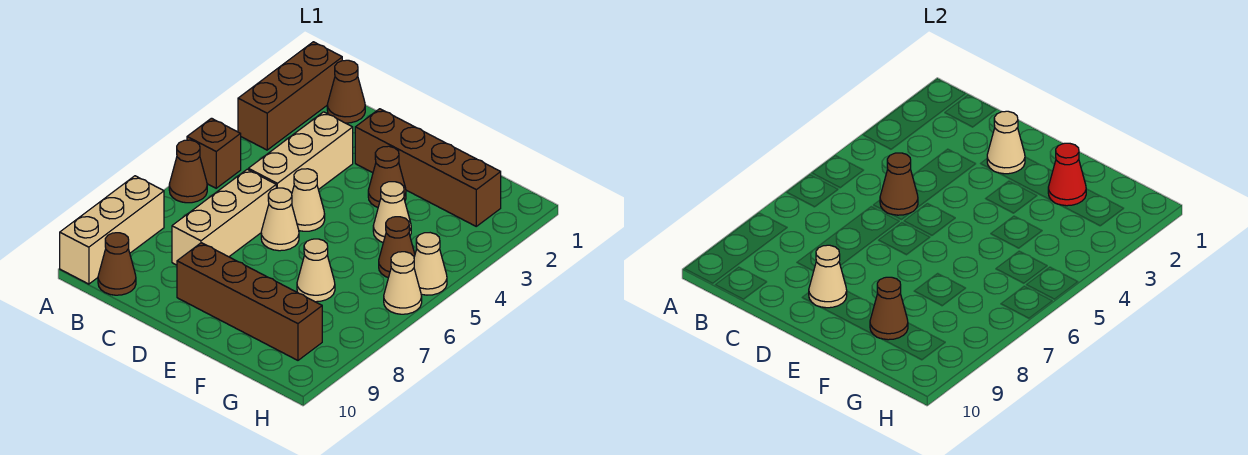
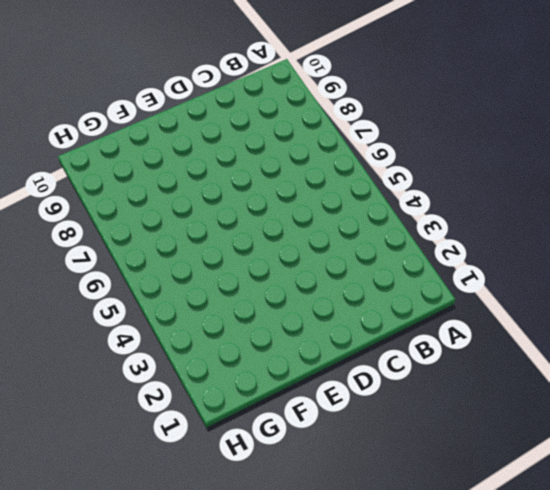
none -> brown 1x3 brick [238,42,342,150]
none -> brown 1x1 brick [187,118,241,188]
none -> brown 1x1 cone [169,140,207,203]

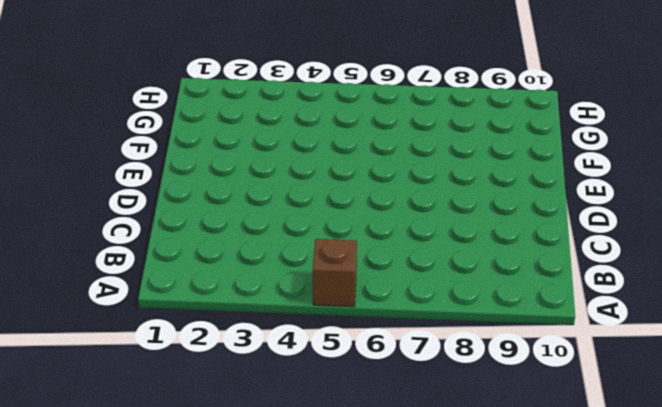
none -> brown 1x3 brick [238,42,342,150]
none -> brown 1x1 cone [169,140,207,203]
none -> tan 1x3 brick [60,176,164,284]

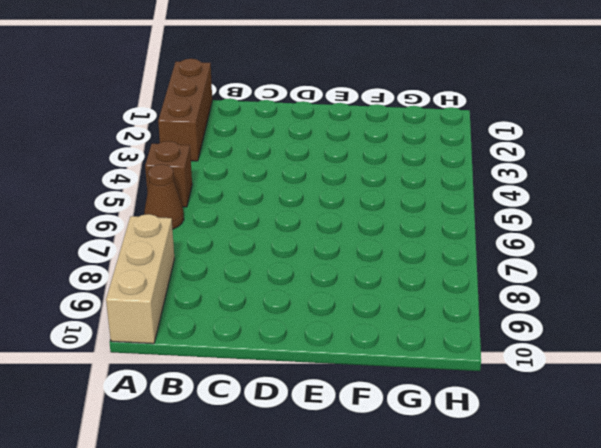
none -> brown 1x1 cone [327,60,365,123]
none -> brown 1x1 cone [98,233,136,295]
none -> tan 1x3 brick [248,112,353,193]

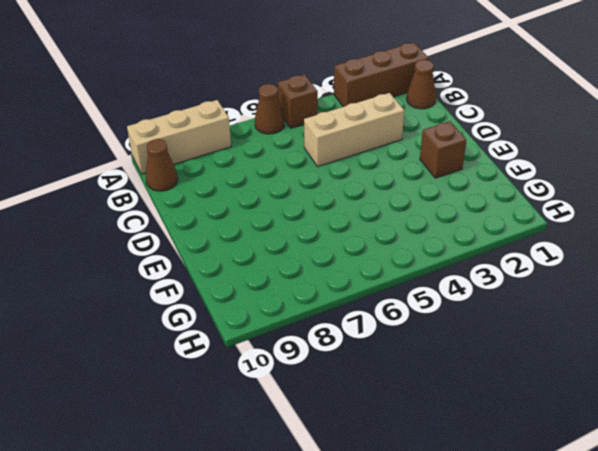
brown 1x1 brick [420,121,466,178] -> brown 1x4 brick [355,109,501,226]
none -> tan 1x3 brick [172,169,276,265]
none -> tan 1x1 cone [292,169,325,231]
none -> tan 1x1 cone [261,188,299,251]

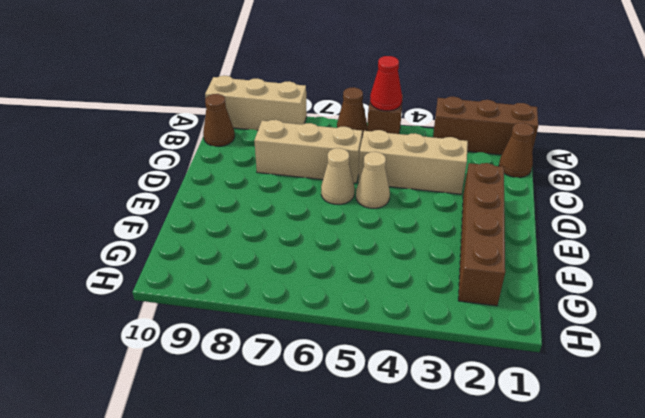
red 1x1 cone [370,56,402,111] -> red 1x1 cone moved to [1048,143,1086,206]
none -> brown 1x4 brick [177,243,322,360]
none -> brown 1x1 cone [368,146,406,207]
none -> tan 1x1 cone [373,182,411,242]

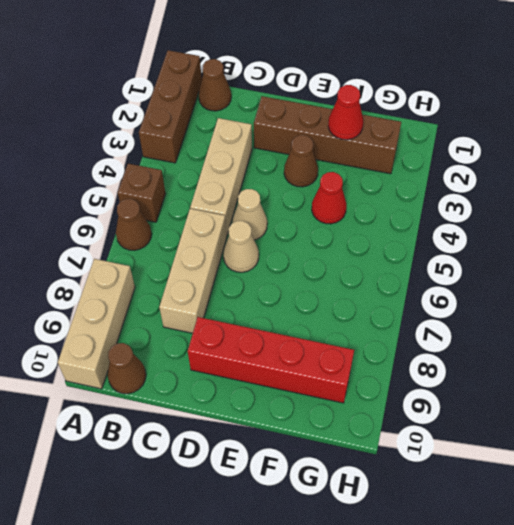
red 1x4 brick [188,317,354,403] -> brown 1x4 brick [177,243,322,360]
red 1x1 cone [312,172,346,224] -> tan 1x1 cone [373,182,411,242]
none -> tan 1x1 cone [297,239,335,302]
none -> brown 1x1 cone [379,217,415,278]
none -> tan 1x1 cone [414,233,447,295]

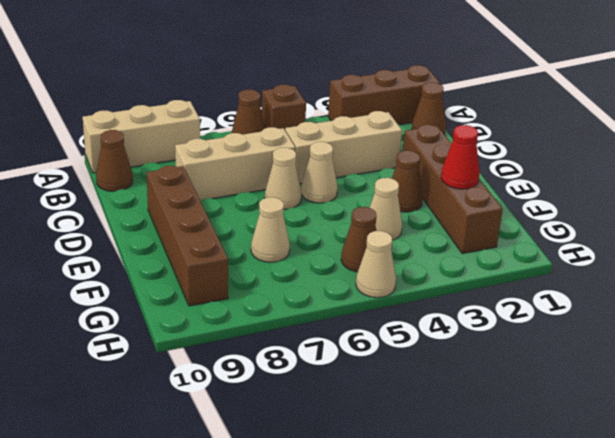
none -> tan 1x1 cone [384,252,422,314]
none -> brown 1x1 cone [880,153,918,215]
none -> tan 1x1 cone [987,111,1025,174]

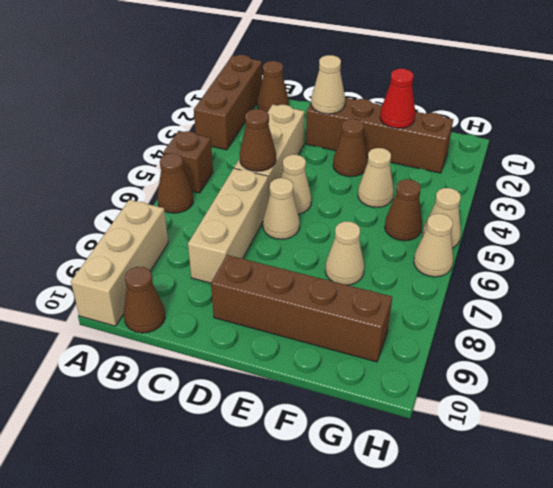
none -> tan 1x1 cone [809,245,847,308]
none -> brown 1x1 cone [870,277,908,340]

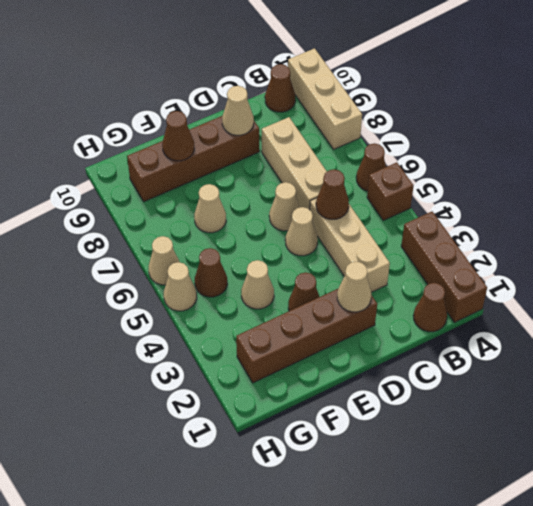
none -> red 1x1 cone [1048,143,1086,206]

